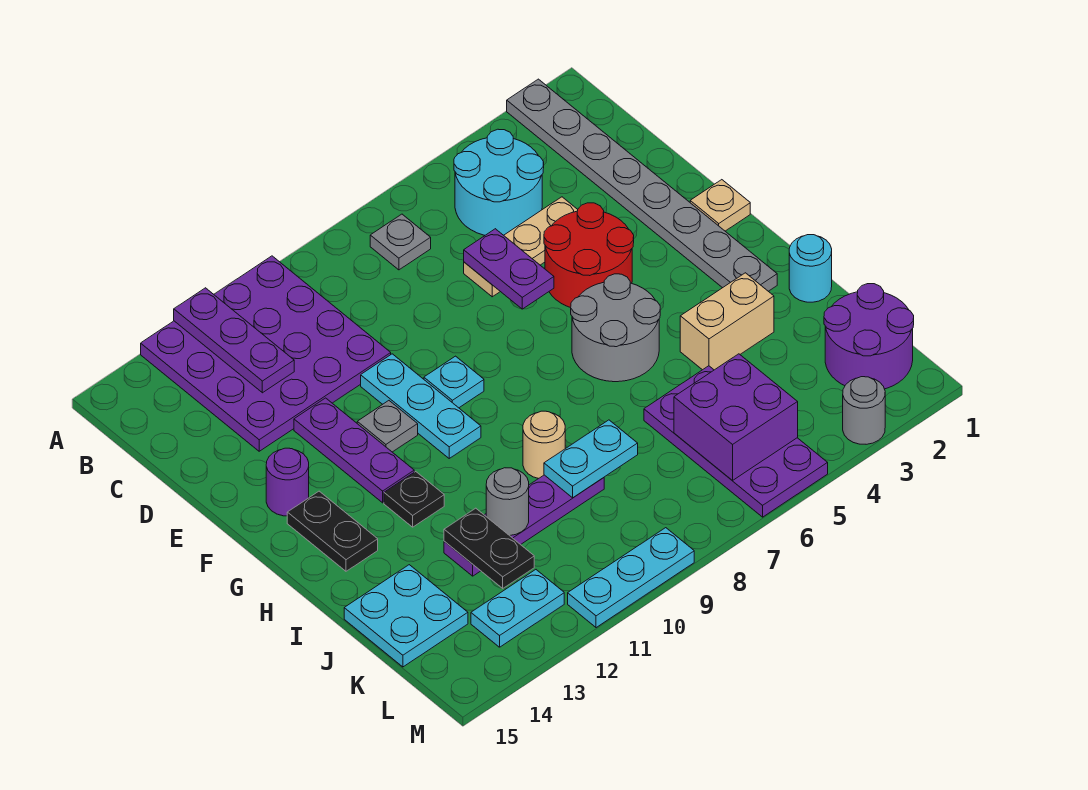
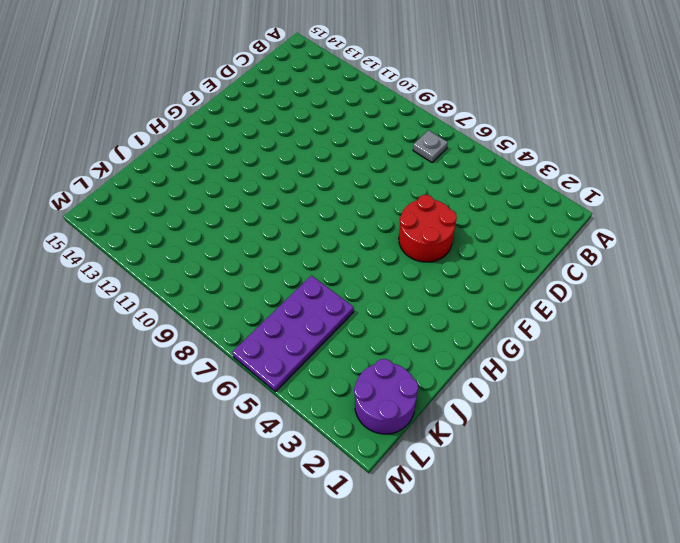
none -> grey 1x8 plate [507,79,777,291]
none -> purple 4x4 plate [141,256,391,451]
none -> cyan 2x2 round brick [454,129,544,235]
none -> tan 1x3 plate [464,197,578,297]

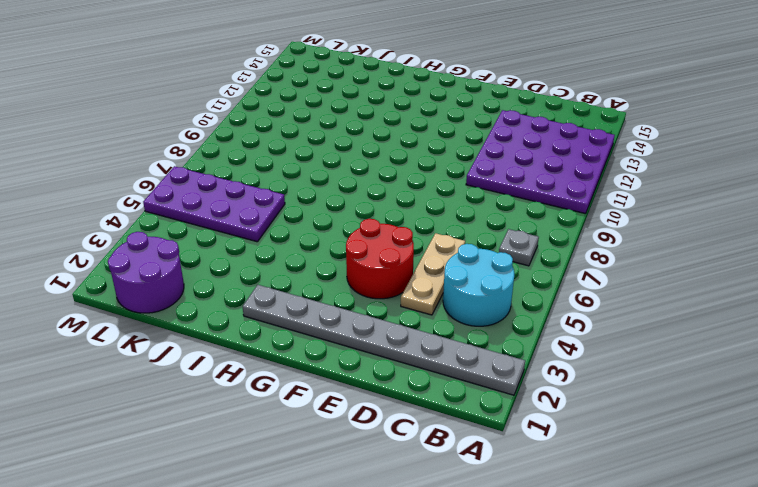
none -> cyan 1x3 plate [361,354,481,458]
none -> purple 1x3 plate [294,398,414,503]
none -> tan 1x1 plate [690,180,750,231]
none -> cyan 1x1 plate [424,356,484,408]

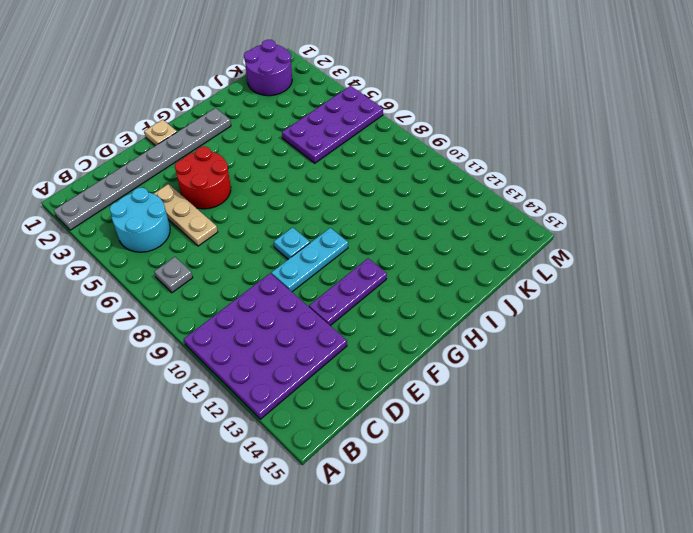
none -> grey 1x1 plate [357,401,418,452]
none -> purple 1x1 round brick [266,448,309,516]
none -> grey 2x2 round brick [571,274,660,382]
none -> black 1x2 plate [287,491,378,571]

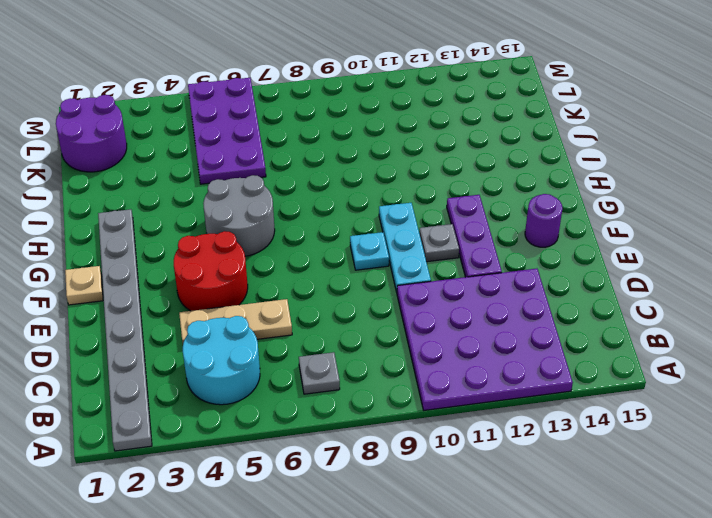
none -> black 1x2 plate [287,491,378,571]
none -> black 1x1 plate [384,472,444,527]
none -> cyan 1x1 round brick [789,235,832,302]
none -> tan 1x2 brick [680,273,774,370]

